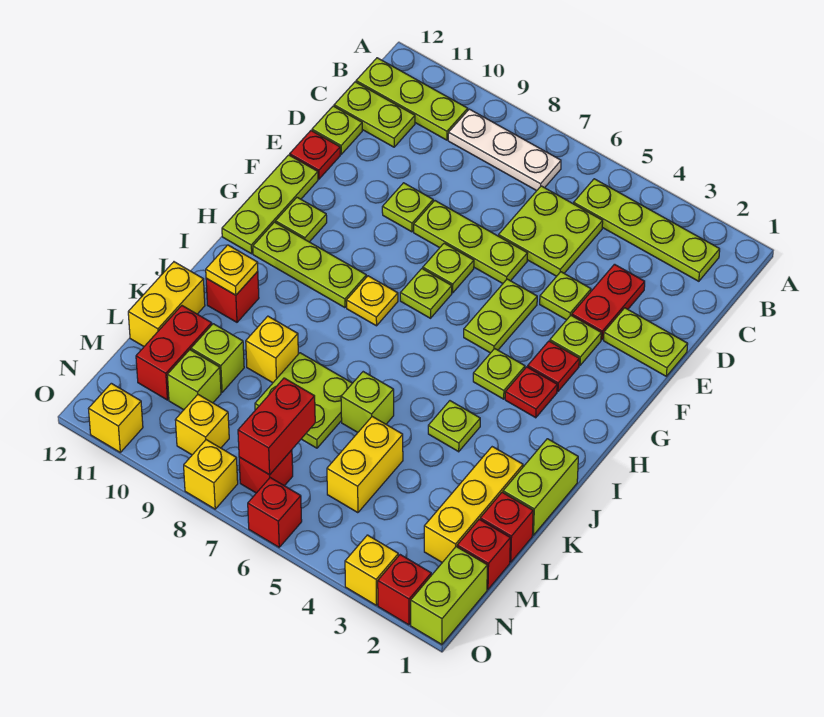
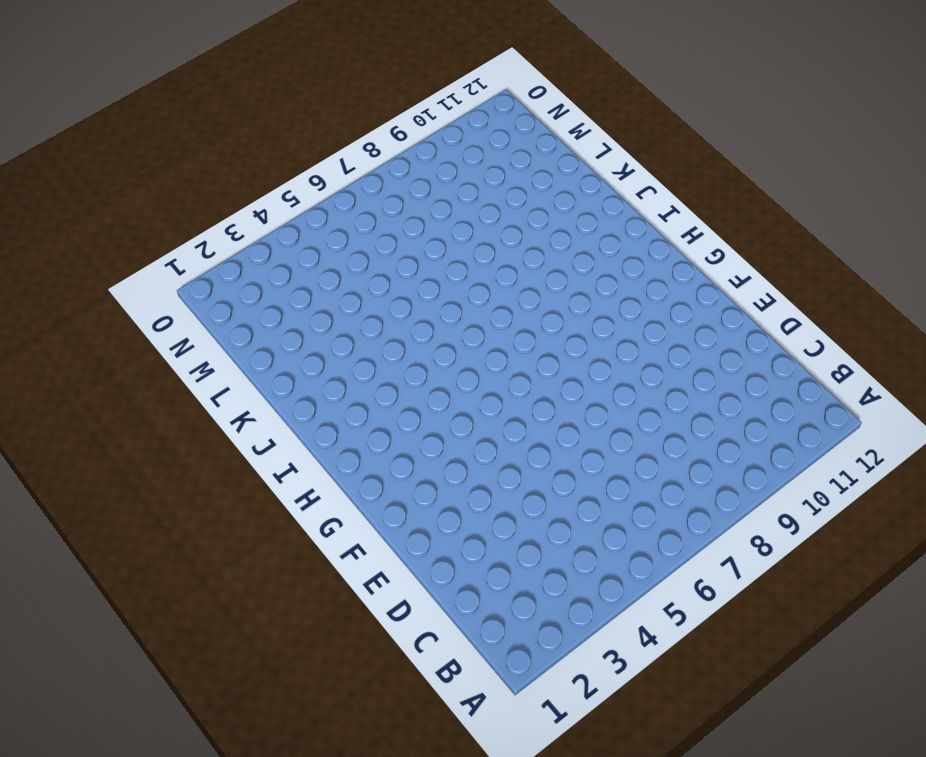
none -> lime 1x4 plate [574,179,720,281]
none -> white 1x3 plate [448,109,561,191]
none -> lime 1x3 plate [356,58,468,140]
none -> lime 2x2 plate [499,186,603,276]

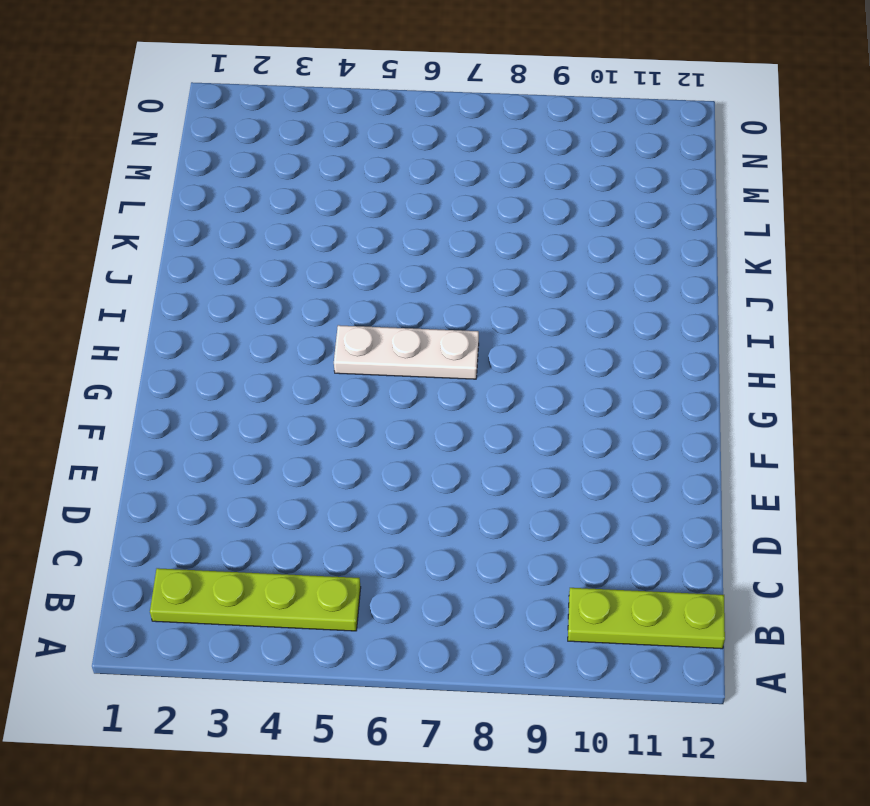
white 1x3 plate [334,325,479,379] -> white 1x3 plate moved to [448,109,561,191]
none -> lime 2x2 plate [499,186,603,276]
none -> lime 1x2 plate [334,82,415,147]
none -> red 1x2 plate [572,264,645,340]
none -> lime 1x1 plate [312,106,362,154]

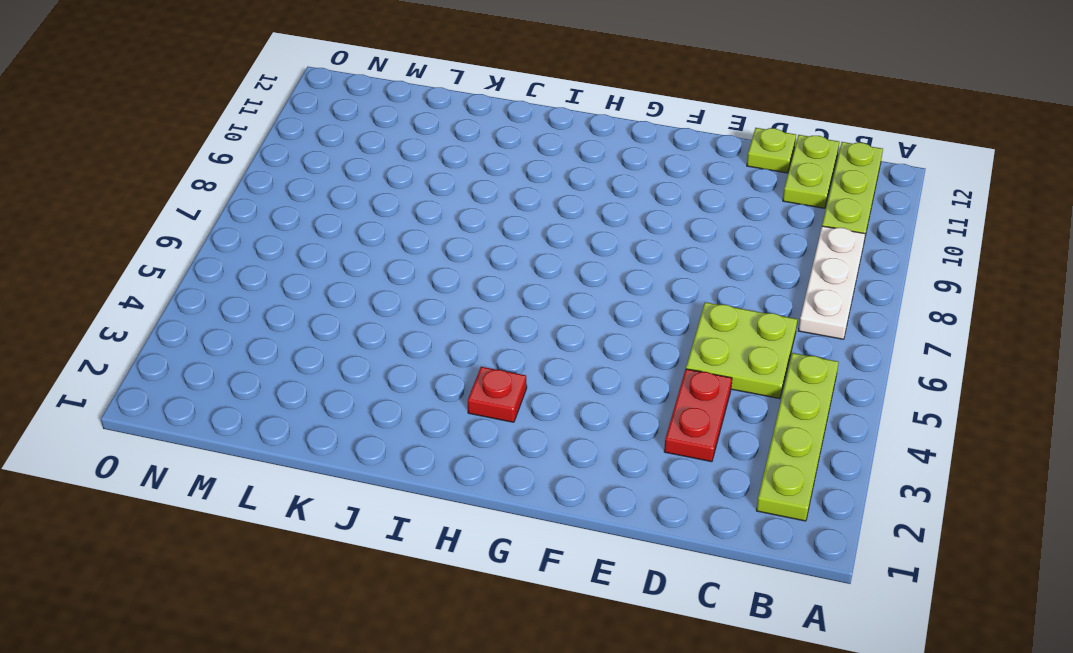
red 1x2 plate [664,369,732,462] -> red 1x2 plate turned to [572,264,645,340]
none -> lime 1x2 plate [604,308,688,376]
none -> lime 1x1 plate [540,272,591,320]
none -> lime 1x3 plate [414,201,528,283]
none -> lime 1x1 plate [382,183,433,232]

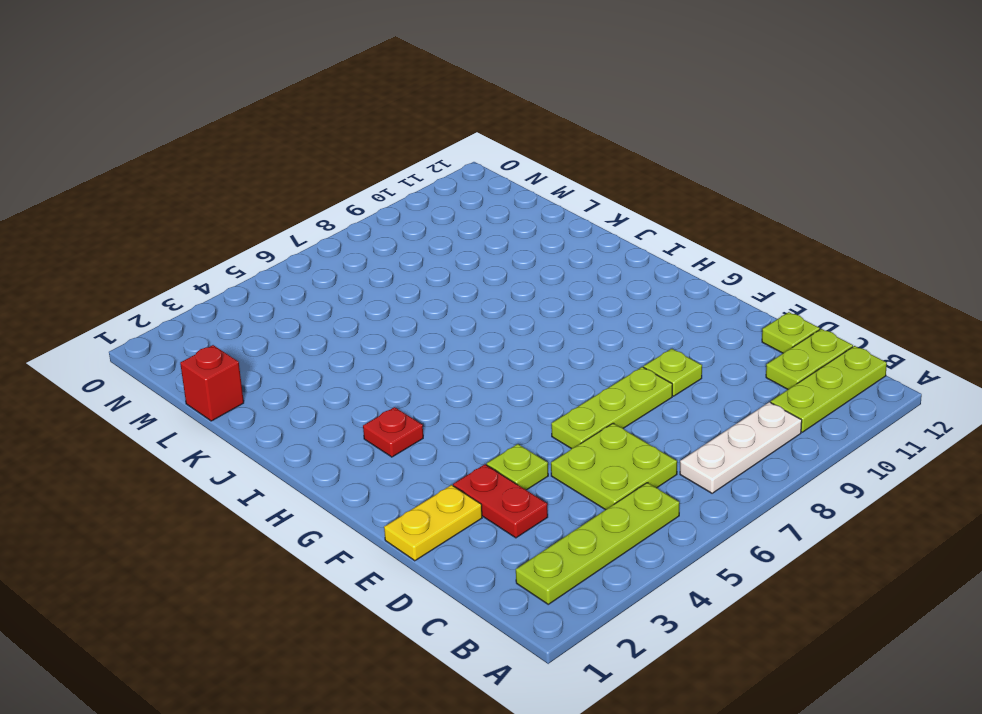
yellow 1x2 plate [384,485,482,561] -> lime 1x2 plate [604,308,688,376]
none -> red 1x1 plate [290,131,340,179]
none -> lime 1x1 plate [550,315,601,365]
none -> lime 1x2 plate [464,279,537,353]
none -> lime 1x1 plate [423,243,474,293]

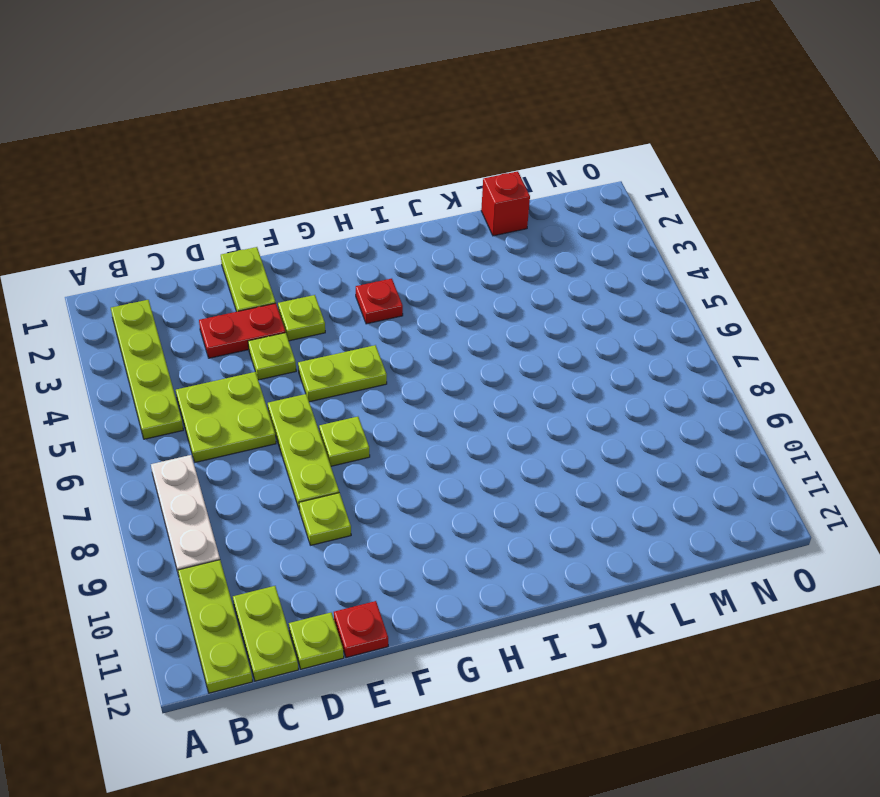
none -> lime 1x3 plate [222,155,318,254]
none -> red 1x1 plate [528,341,579,391]
none -> lime 1x1 plate [400,269,452,318]
none -> lime 1x1 plate [276,197,327,242]

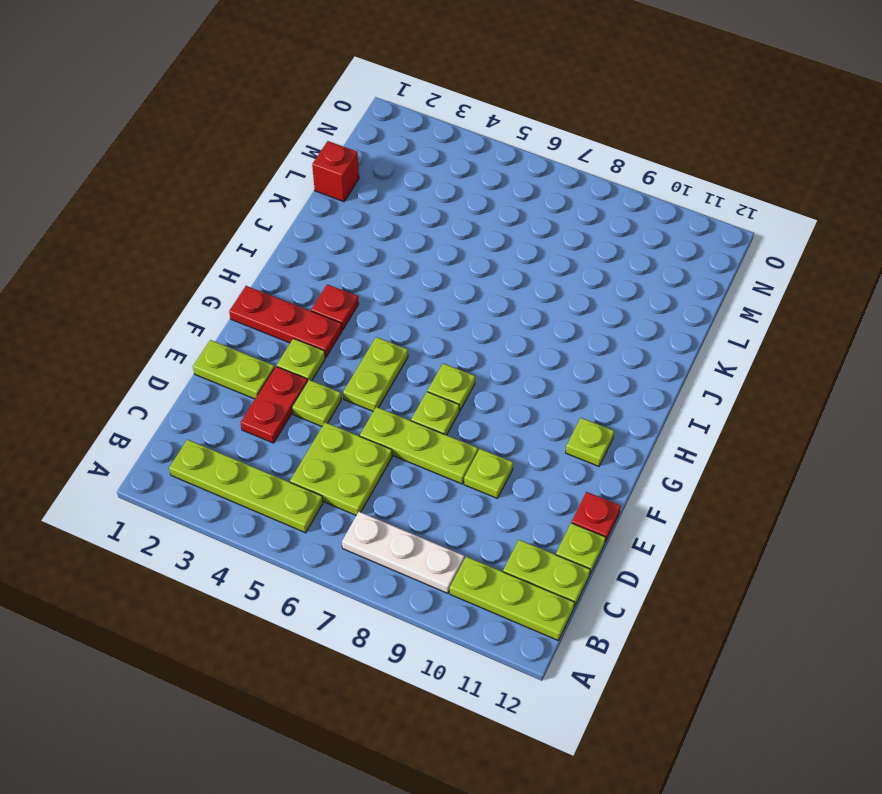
red 1x3 plate [229,286,342,357] -> red 1x1 plate [528,341,579,391]
none -> lime 1x3 plate [222,155,318,254]
none -> lime 1x1 plate [473,349,525,399]
none -> yellow 1x1 plate [346,276,398,326]
none -> lime 1x3 plate [253,222,366,308]

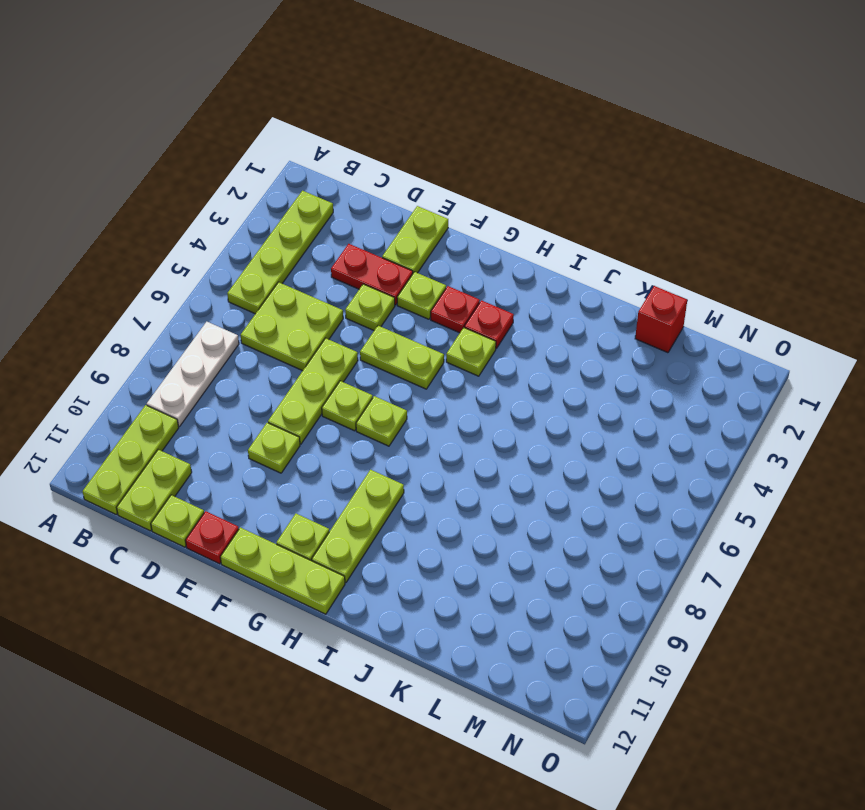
none -> yellow 1x1 plate [346,276,398,326]
none -> lime 1x2 brick [503,439,578,535]
none -> lime 1x1 plate [428,401,480,452]
none -> red 1x1 brick [206,271,259,322]

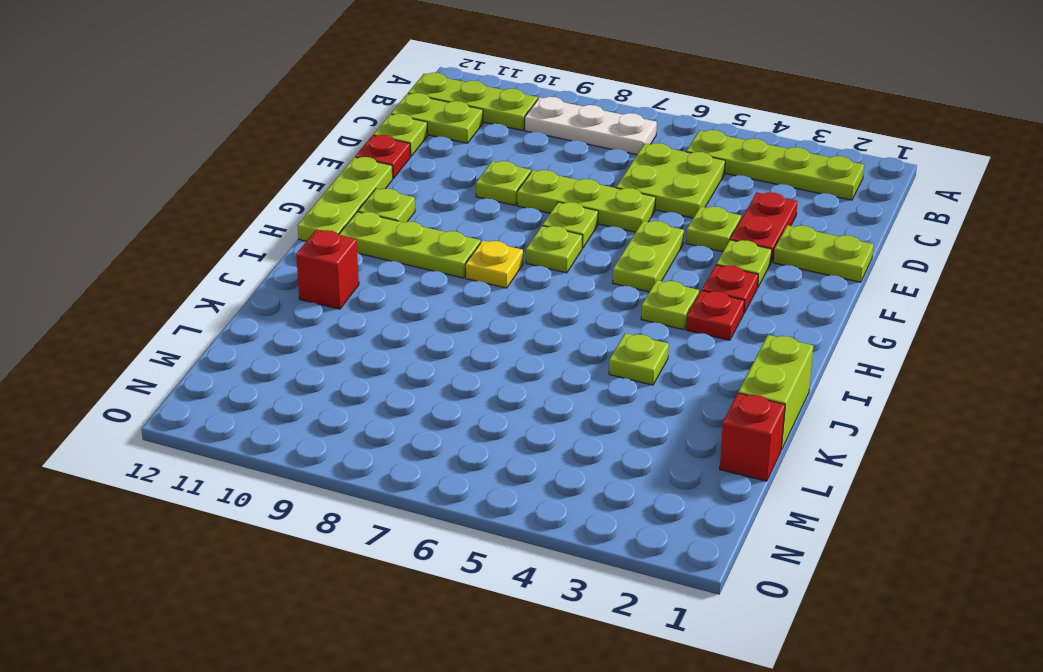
none -> yellow 1x3 brick [424,447,523,562]
none -> lime 1x1 brick [341,372,394,432]
none -> lime 2x2 plate [255,353,352,448]
none -> yellow 1x1 brick [246,316,298,383]

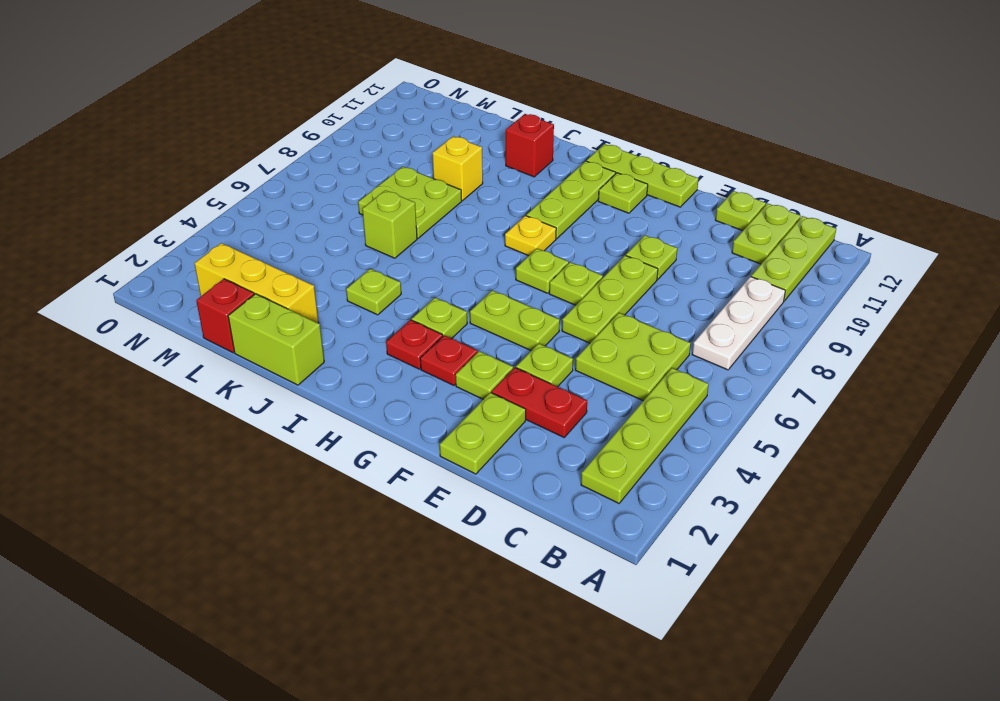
none -> red 1x1 plate [290,131,340,179]
none -> yellow 1x2 brick [128,262,205,346]
none -> yellow 1x2 brick [327,417,403,513]
none -> lime 1x1 brick [191,324,244,392]

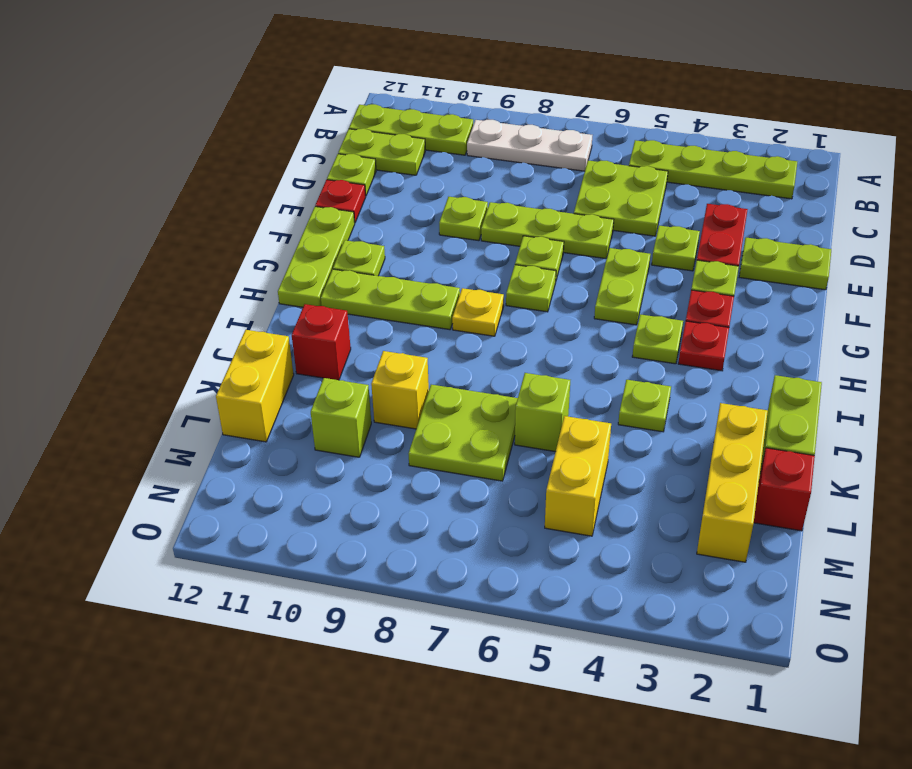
none -> red 1x2 brick [136,306,212,400]
none -> red 1x1 brick [457,519,510,589]
none -> lime 1x1 brick [167,350,221,410]
none -> lime 1x2 brick [411,547,487,645]

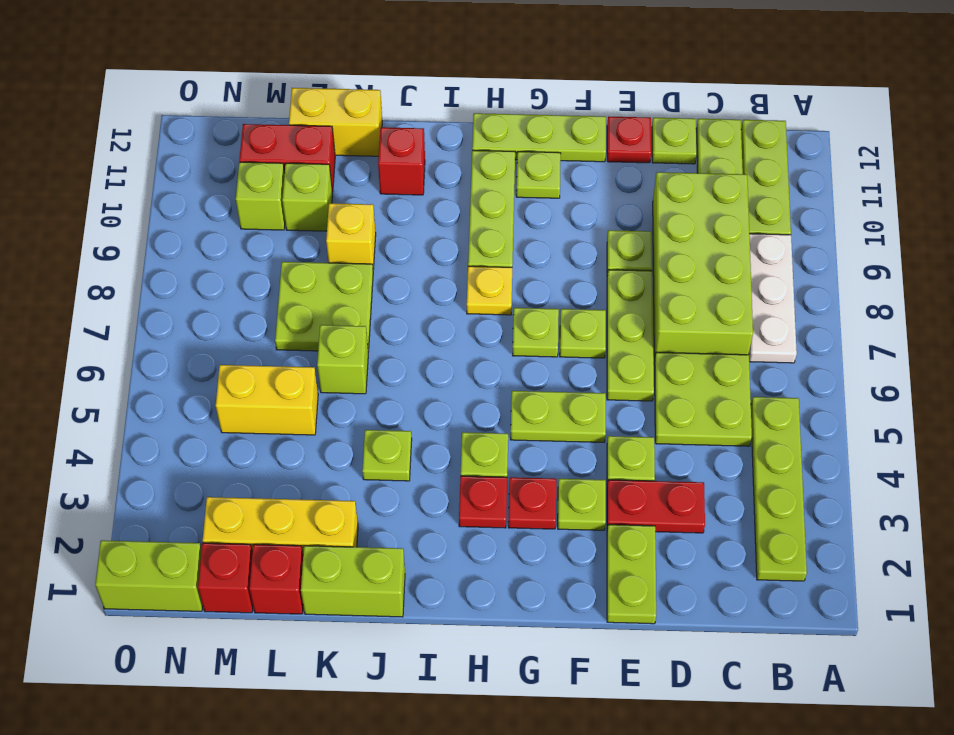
lime 2x4 brick [653,172,753,359] -> none
none -> red 1x1 brick [239,450,293,493]
none -> yellow 1x1 brick [175,395,229,455]
none -> red 1x1 brick [378,555,431,625]
none -> yellow 1x1 brick [345,535,398,605]

